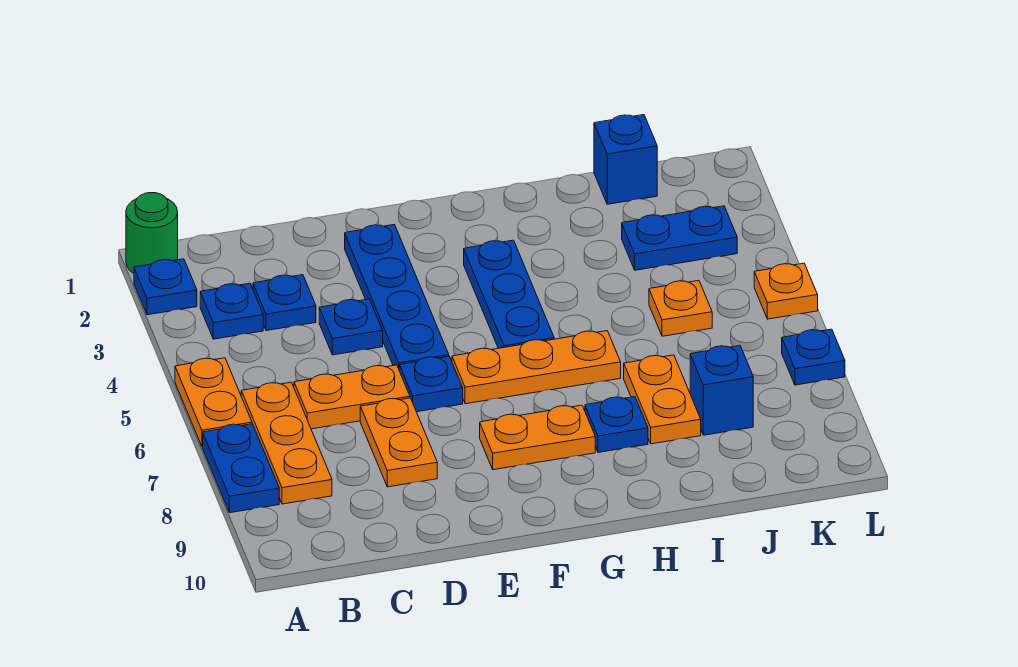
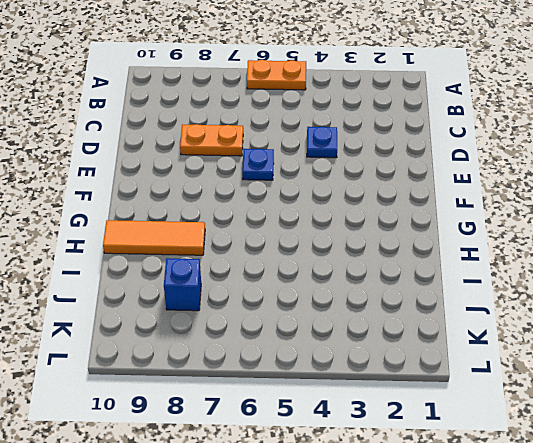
orange 1x3 tile [103,220,205,255] -> blue 1x1 plate [585,397,648,453]
none -> green 1x1 round brick [126,193,178,273]
none -> blue 1x1 plate [134,259,197,315]
none -> blue 1x2 plate [203,424,279,513]

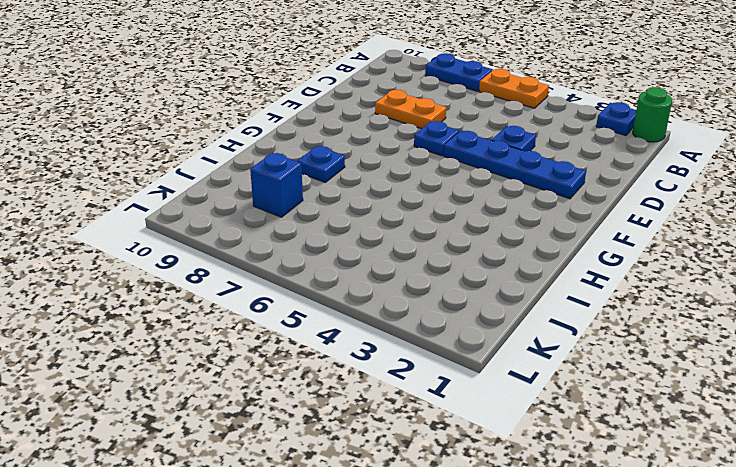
none -> blue 1x1 plate [200,283,263,339]
none -> orange 1x3 plate [241,382,332,504]
none -> blue 1x1 plate [253,275,316,331]

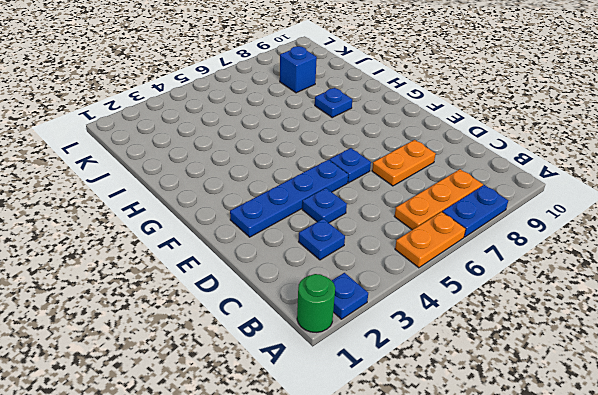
none -> blue 1x1 plate [200,283,263,339]
none -> orange 1x2 plate [294,365,410,429]
none -> orange 1x3 plate [452,331,621,404]

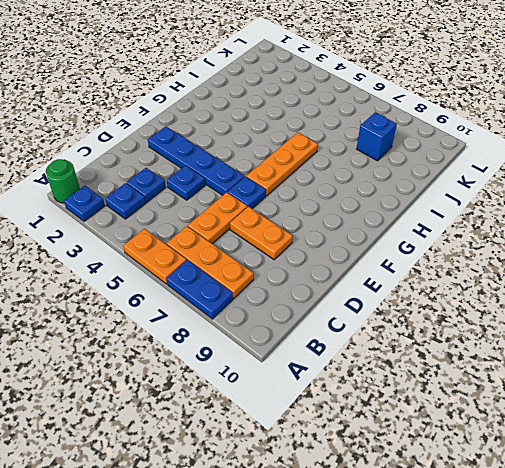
none -> orange 1x2 plate [480,405,595,470]
none -> blue 1x3 plate [464,240,554,348]
none -> blue 1x1 plate [585,397,648,453]

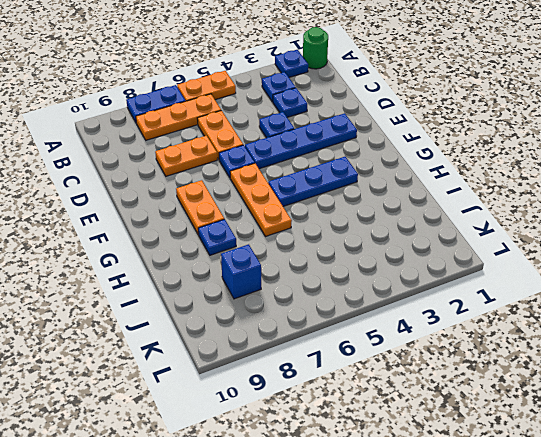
none -> orange 1x2 plate [624,355,701,444]
none -> blue 1x1 brick [594,115,657,204]
none -> blue 1x2 plate [622,206,737,270]

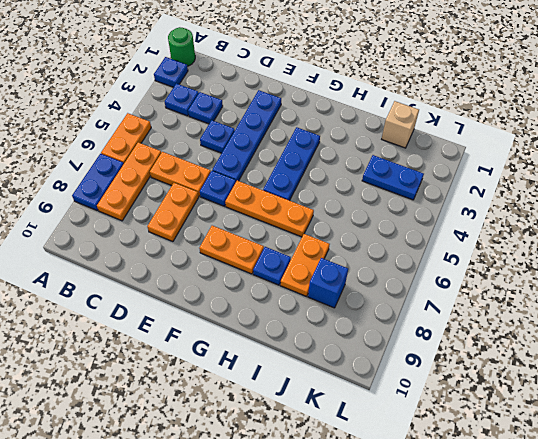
tan 1x1 brick [382,101,419,148] -> blue 1x1 brick [594,115,657,204]
none -> orange 1x1 plate [649,280,712,336]
none -> orange 1x1 plate [754,263,818,319]
none -> blue 1x1 plate [782,329,845,385]

